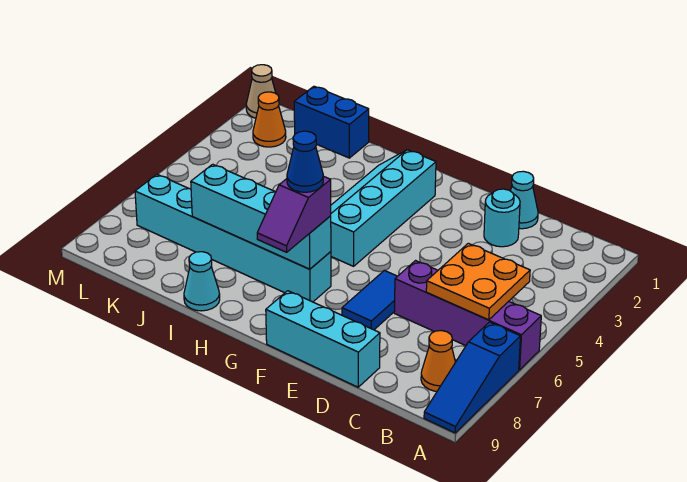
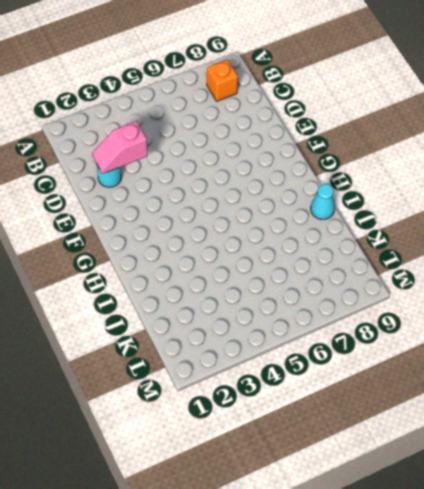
orange 1x1 brick [207,60,238,101] -> orange 1x1 cone [421,331,455,391]
pink 1x2 slope [92,121,148,174] -> none
none -> purple 1x4 brick [394,261,541,370]
none -> blue 1x3 slope [424,322,520,433]
none -> cyan 1x1 cone [510,171,538,229]

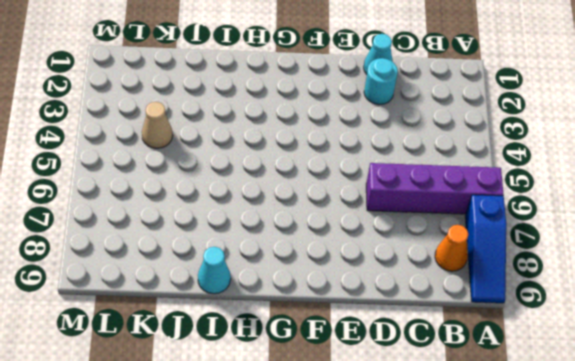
tan 1x1 cone [142,102,173,148] -> tan 1x1 cone moved to [246,65,276,118]
none -> cyan 1x3 brick [266,291,380,387]
none -> blue 1x2 tile [342,270,397,330]
none -> cyan 2x4 slope [331,150,436,266]

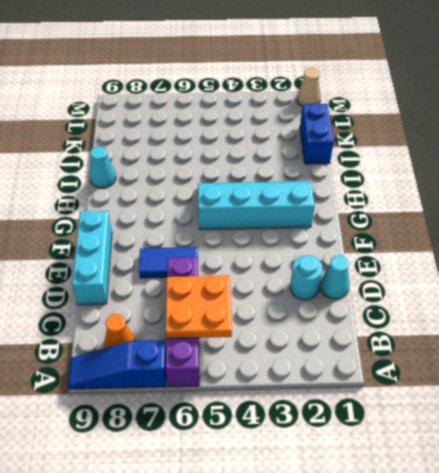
none -> cyan 1x6 brick [135,175,331,302]
none -> orange 1x1 cone [253,92,286,147]
none -> cyan 1x4 brick [191,164,331,269]

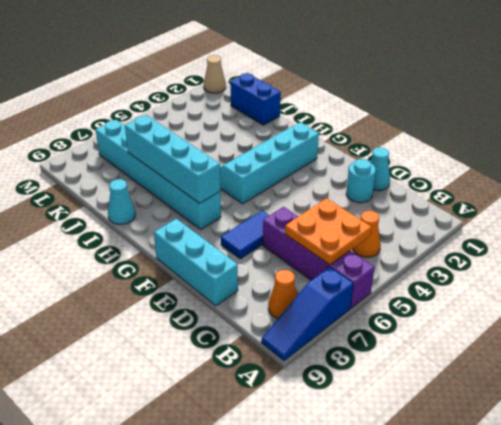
orange 1x1 cone [353,211,381,257] -> orange 1x1 cone moved to [253,92,286,147]
none -> purple 1x2 slope [257,176,331,252]
none -> blue 1x1 cone [287,131,323,192]

